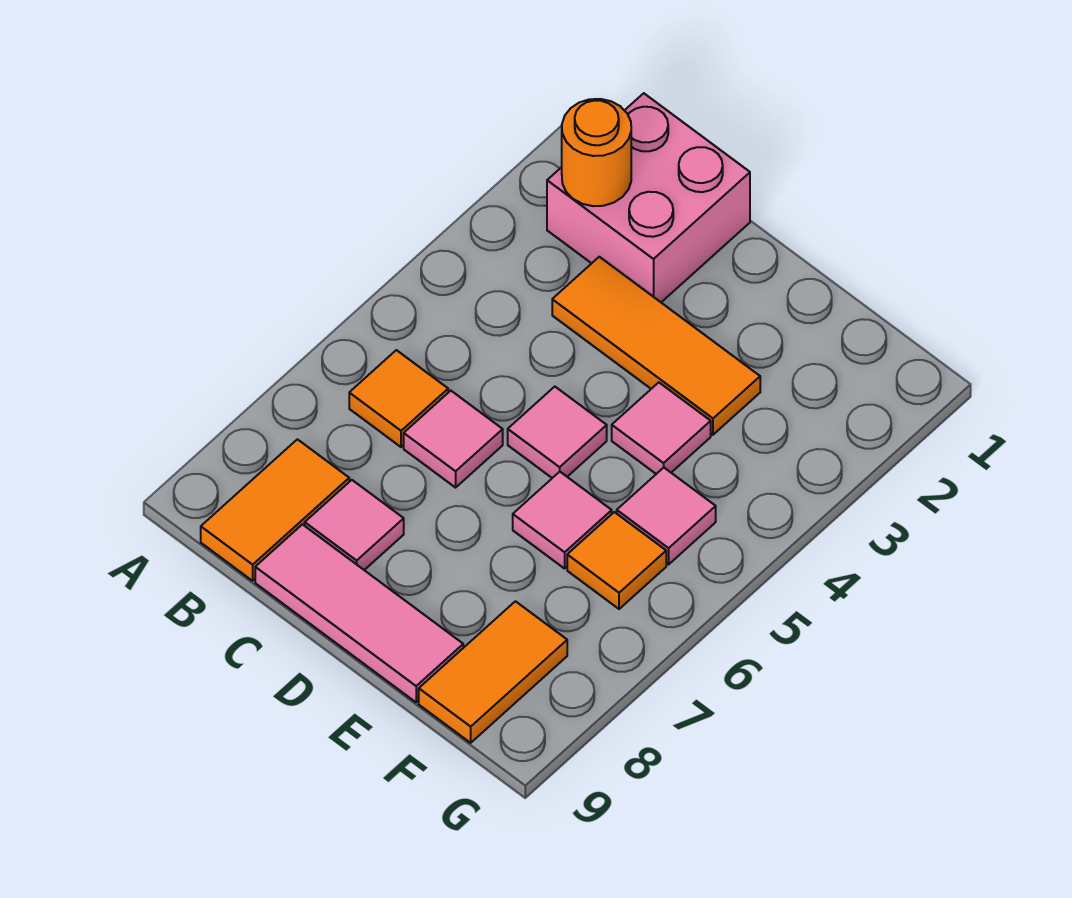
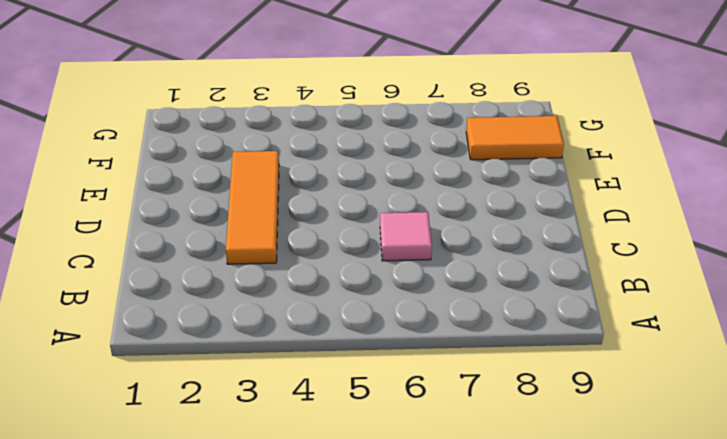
none -> pink 2x2 brick [547,93,750,302]
none -> orange 1x1 tile [349,350,448,447]
none -> orange 1x2 tile [201,439,349,581]

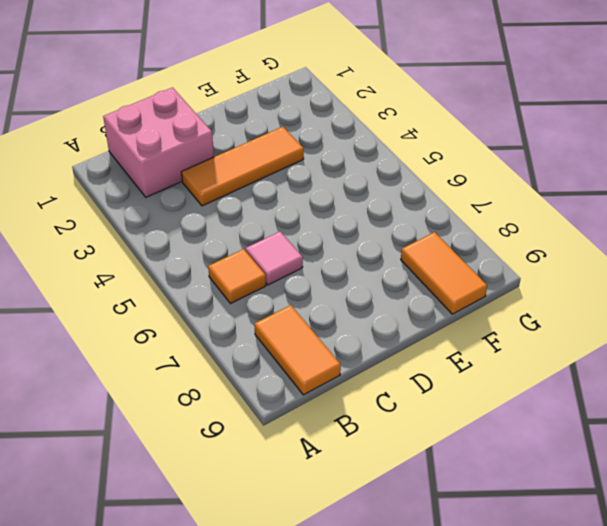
none -> pink 1x1 tile [305,480,404,570]
none -> pink 1x3 tile [255,524,463,702]
none -> pink 1x1 tile [508,387,607,478]

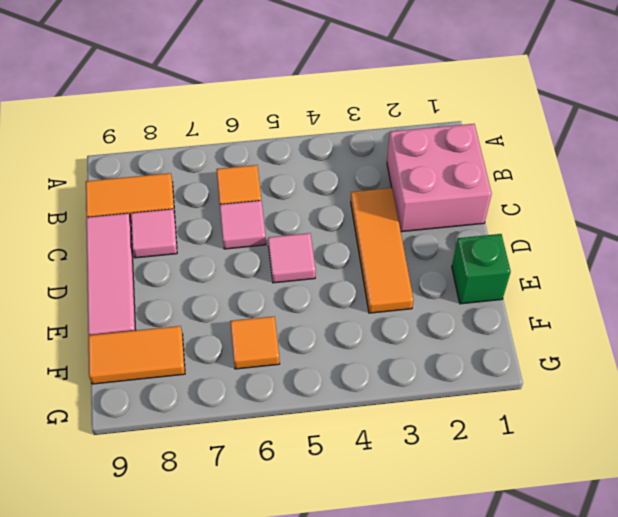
green 1x1 brick [452,234,511,304] -> none
none -> pink 1x1 tile [612,382,711,474]
none -> pink 1x1 tile [513,472,612,569]
none -> pink 1x1 tile [617,468,716,564]

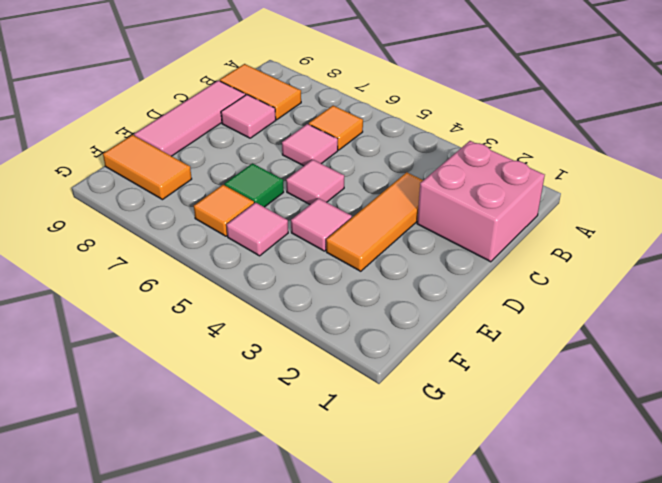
green 1x1 tile [225,163,284,207] -> pink 1x1 tile [513,472,612,569]
none -> orange 1x1 round brick [562,99,631,206]

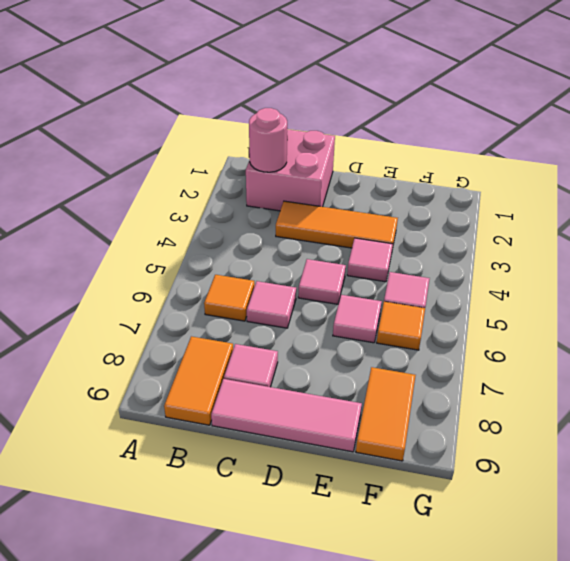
pink 1x1 round brick [249,108,287,172] -> orange 1x1 round brick [562,99,631,206]

